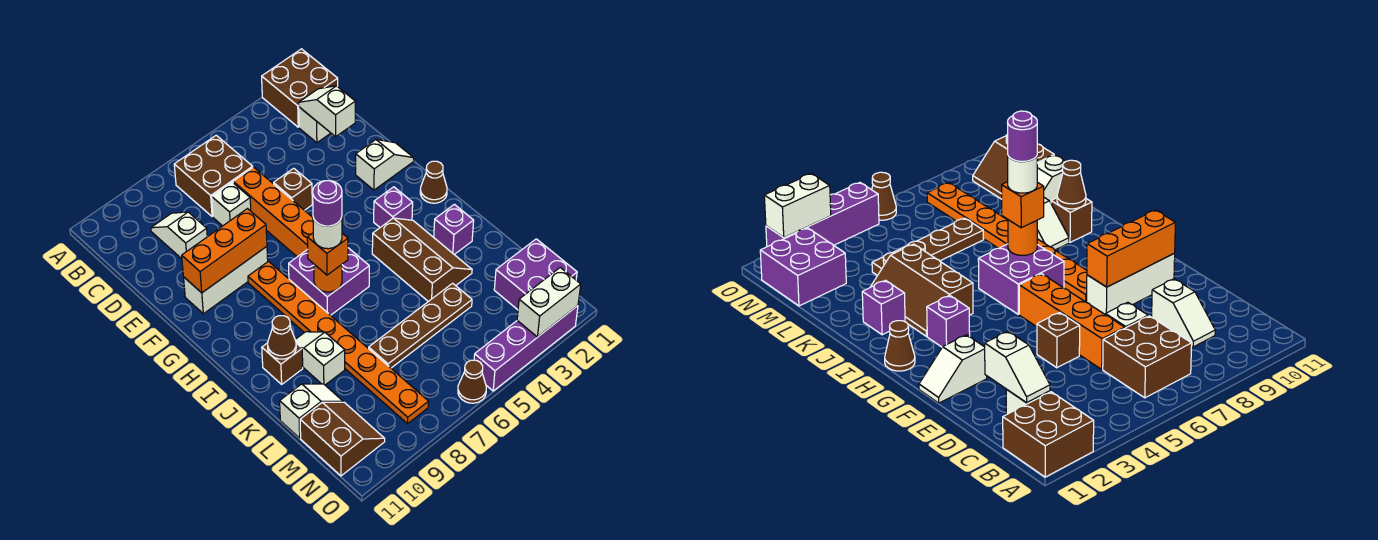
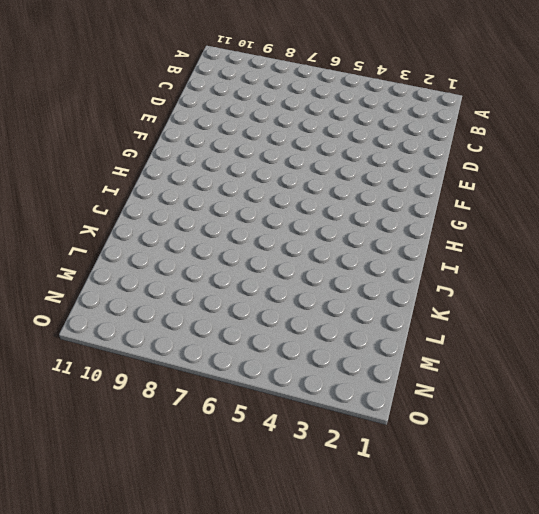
none -> brown 2x2 brick [262,49,338,127]
none -> brown 2x2 brick [174,135,253,217]
none -> white 1x1 brick [299,107,330,143]
none -> white 1x2 slope [151,212,208,259]

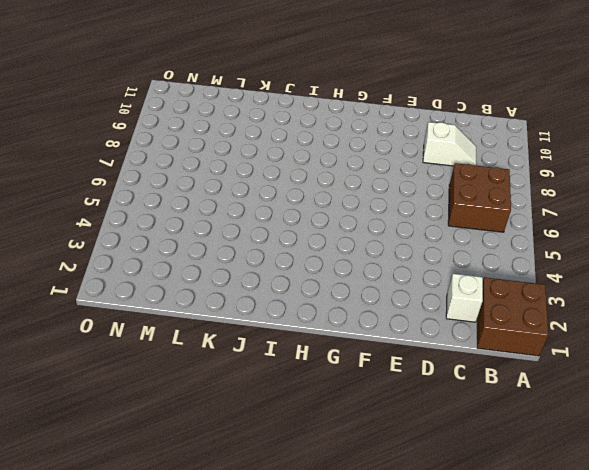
none -> orange 1x4 brick [233,167,313,257]
none -> white 1x1 brick [212,182,251,226]
none -> brown 1x1 brick [274,168,312,210]
none -> white 1x2 slope [356,140,414,190]

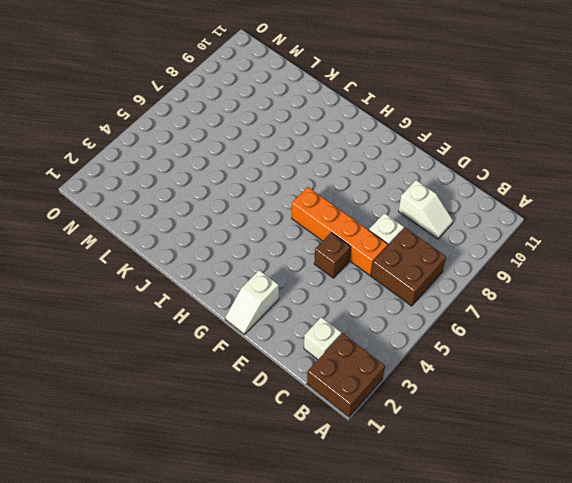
none -> white 1x3 brick [184,246,268,314]
none -> orange 1x8 plate [248,261,429,424]
none -> brown 1x1 cone [420,161,447,203]
none -> purple 1x1 brick [374,187,413,227]

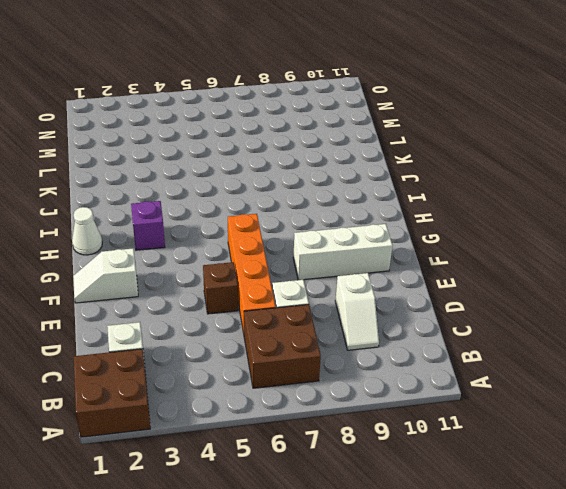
white 1x1 cone [72,207,102,255] -> brown 1x1 cone [420,161,447,203]
none -> orange 1x8 plate [248,261,429,424]
none -> purple 2x2 brick [289,248,369,315]
none -> brown 2x3 slope [372,218,472,302]
none -> purple 1x1 brick [434,204,474,255]

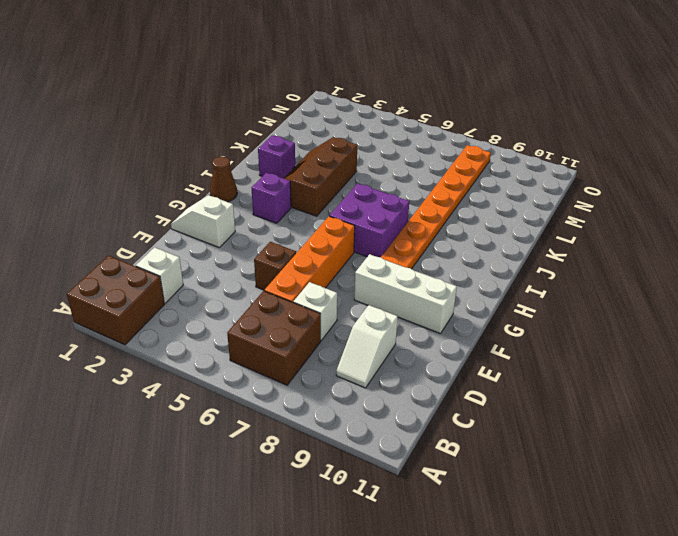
none -> white 1x2 slope [295,332,345,385]
none -> brown 1x1 brick [262,343,303,384]
none -> brown 1x4 plate [369,283,472,368]
none -> white 1x2 slope [280,384,343,438]

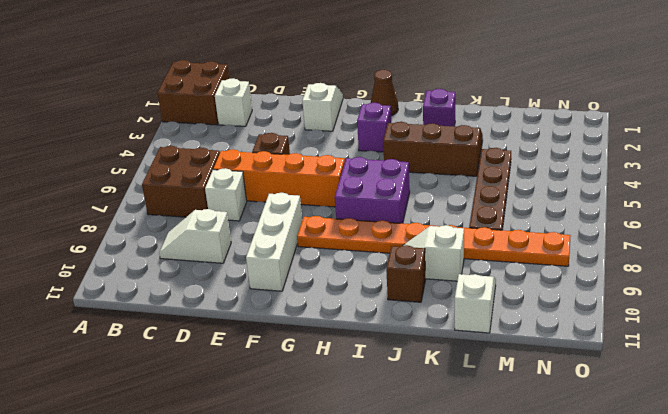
none -> purple 2x2 brick [494,239,577,310]
none -> brown 2x2 slope [300,402,385,476]
none -> purple 1x4 brick [474,306,578,391]
none -> brown 1x1 cone [458,360,486,403]

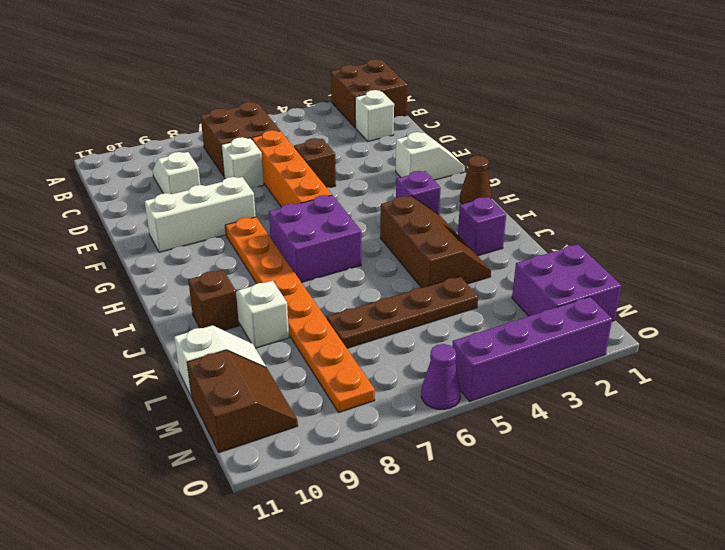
purple 1x1 cone [421,344,461,410] -> brown 1x1 cone [458,360,486,403]
none -> white 1x2 slope [299,86,355,137]
none -> orange 1x3 brick [182,209,267,293]
none -> orange 1x1 round brick [314,264,342,292]
none -> brown 1x1 cone [268,316,296,359]

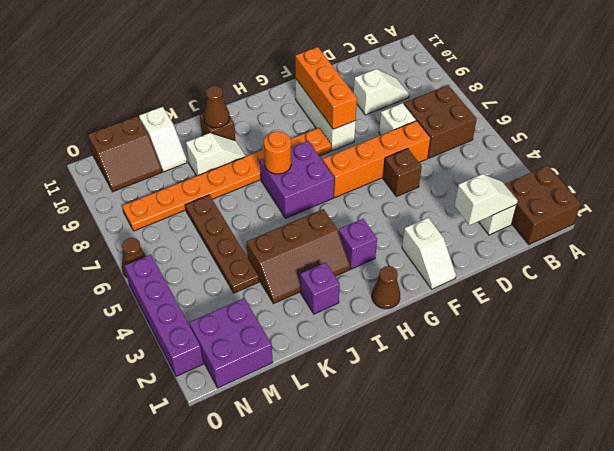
none -> white 1x2 brick [517,268,581,337]
none -> orange 1x1 brick [307,233,348,275]
none -> white 1x1 round brick [313,217,342,249]
none -> purple 1x1 round brick [312,181,342,226]

